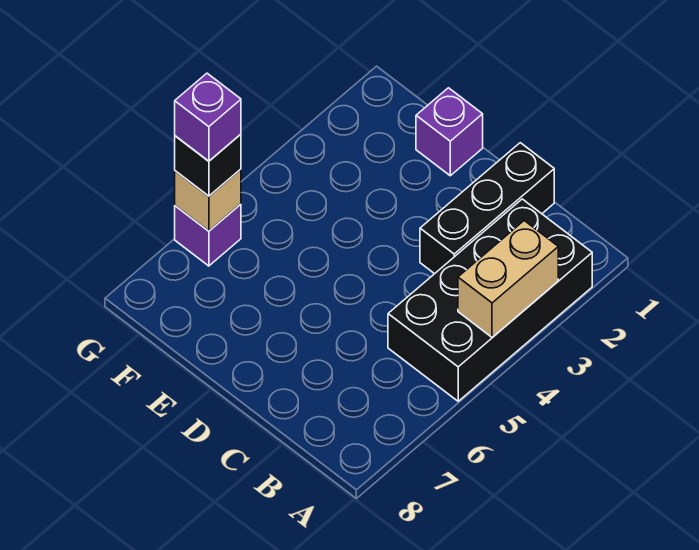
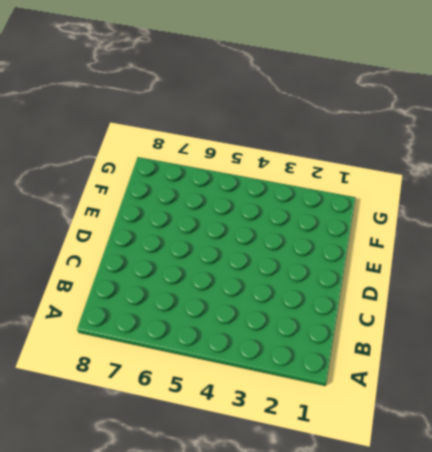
none -> black 2x4 brick [388,199,592,401]
none -> black 1x3 brick [420,143,554,274]

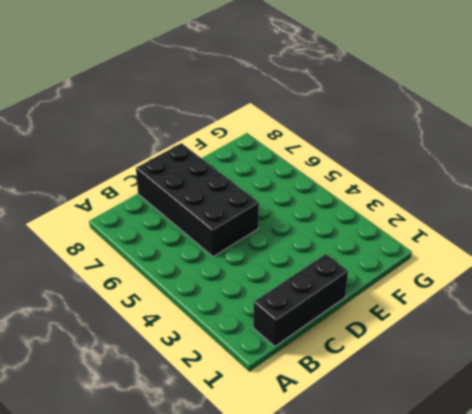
black 1x3 brick [253,254,348,346] -> black 1x3 brick turned to [420,143,554,274]
black 2x4 brick [136,143,259,257] -> black 2x4 brick moved to [388,199,592,401]
none -> purple 1x1 brick [416,88,483,176]
none -> purple 1x1 brick [175,204,241,266]

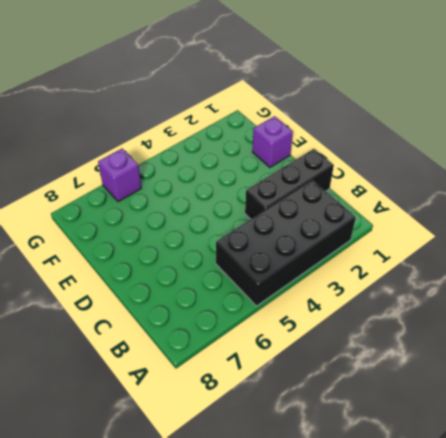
none -> tan 1x2 brick [458,221,558,337]
none -> tan 1x1 brick [175,169,241,231]

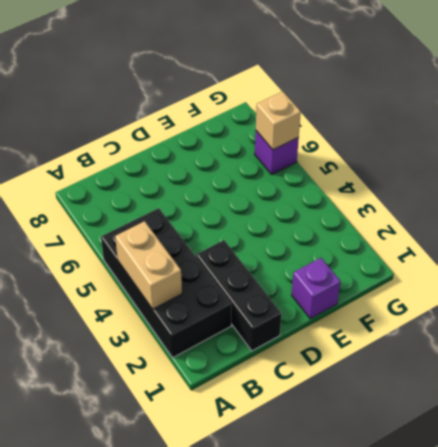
none -> black 1x1 brick [175,134,241,196]
none -> purple 1x1 brick [175,73,241,161]

